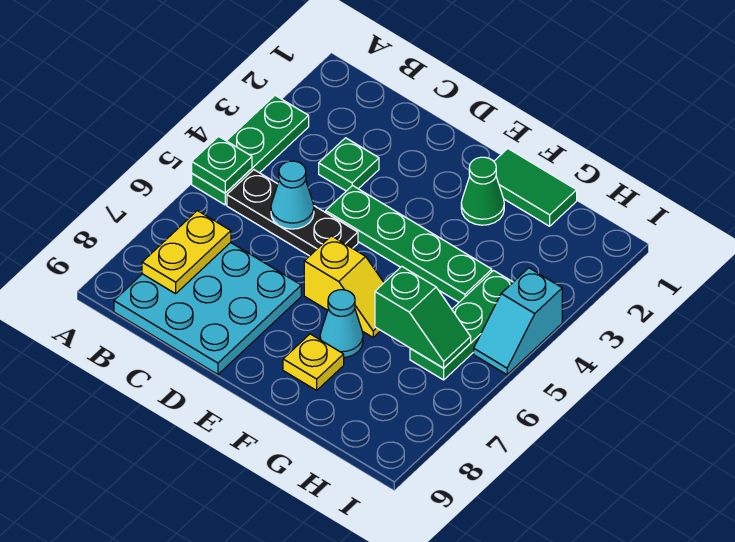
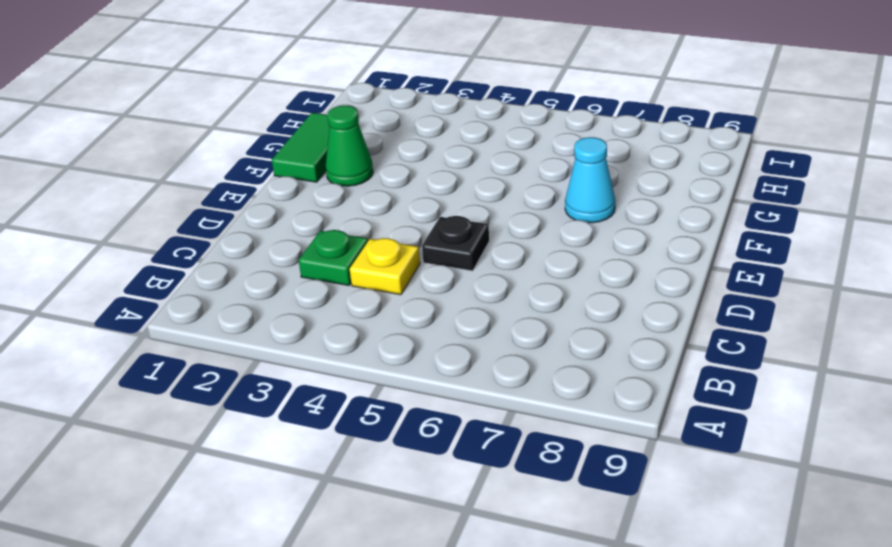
yellow 1x1 plate [350,238,420,295] -> yellow 1x1 plate moved to [283,334,344,390]
black 1x1 plate [422,216,489,271] -> black 1x3 plate [227,170,358,256]
none -> green 1x3 plate [192,95,309,205]
none -> cyan 3x3 plate [114,243,301,375]
none -> green 1x4 plate [326,185,492,302]

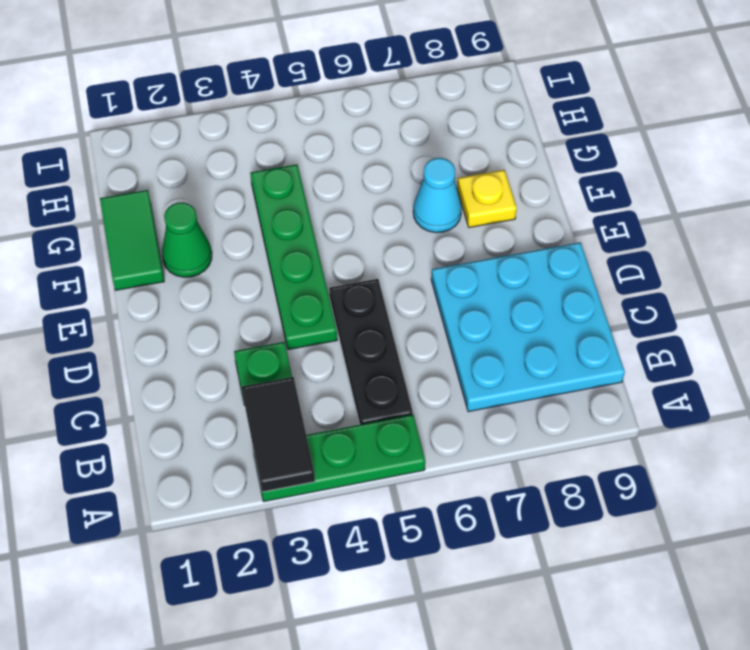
black 1x2 tile [242,377,315,492] -> none
none -> yellow 1x2 slope [304,236,384,337]
none -> green 1x3 plate [410,270,513,380]
none -> cyan 1x2 slope [474,268,562,375]

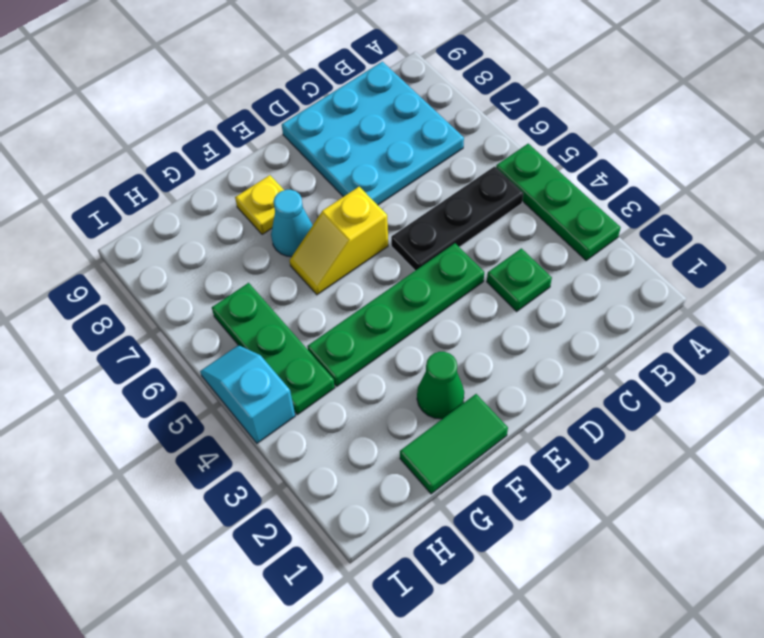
none -> green 1x1 plate [192,136,252,193]
none -> yellow 1x2 plate [142,211,231,294]
none -> cyan 1x1 cone [271,161,314,229]

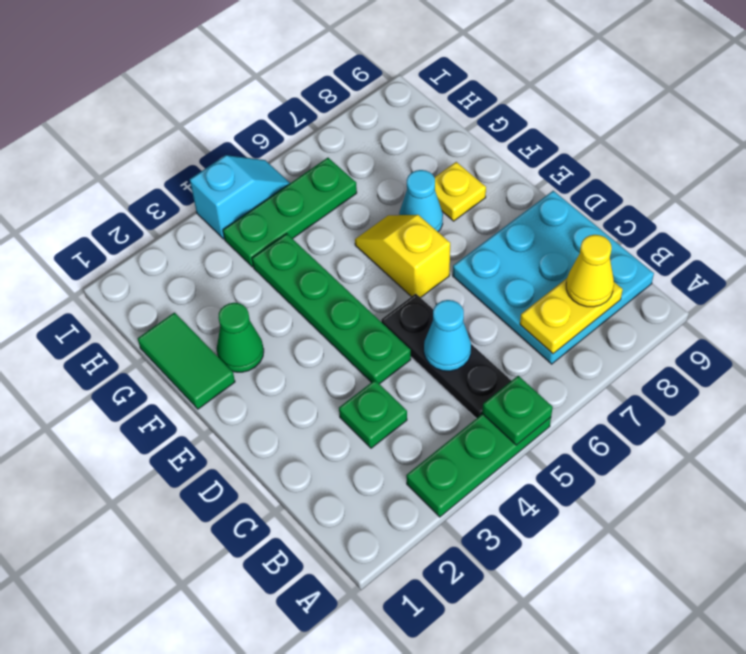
yellow 1x1 cone [566,235,614,307] -> none
none -> green 1x2 slope [375,266,471,368]

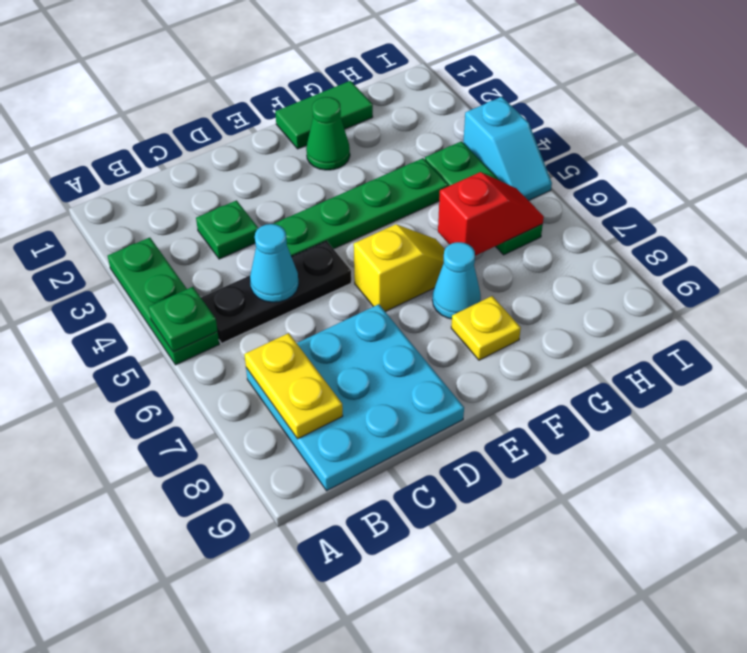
red 1x2 slope [438,172,544,256] -> green 1x2 slope [375,266,471,368]

